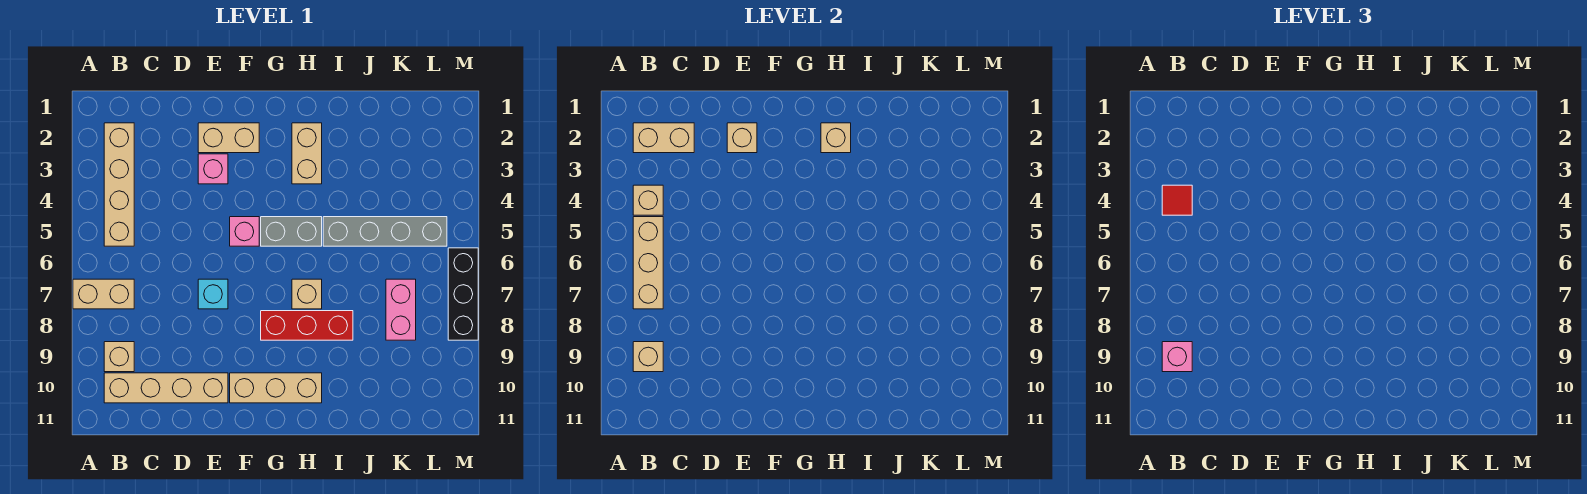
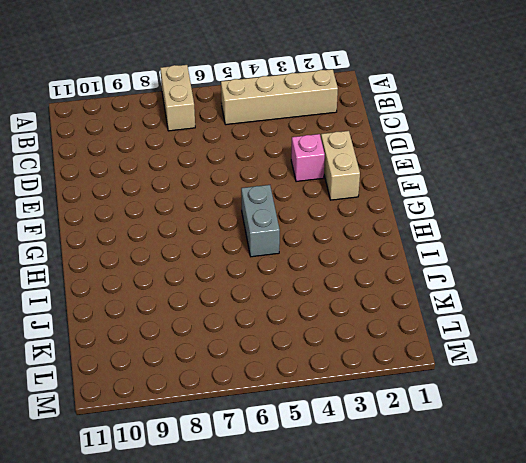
none -> tan 1x1 brick [104,342,134,372]
none -> tan 1x4 brick [104,373,228,403]
none -> cyan 1x1 brick [198,279,228,309]

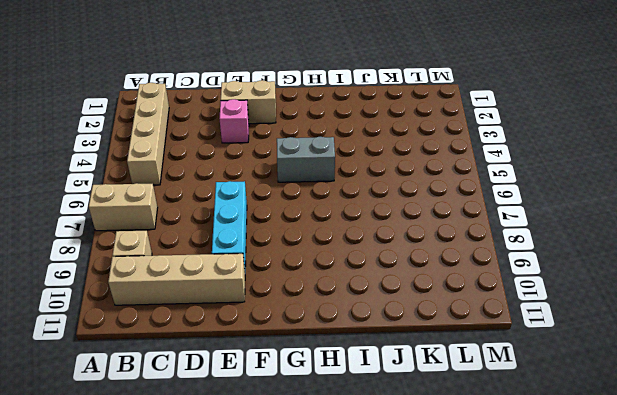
cyan 1x3 brick [212,181,247,268] -> cyan 1x1 brick [198,279,228,309]
none -> pink 1x1 brick [230,217,259,246]
none -> tan 1x3 brick [230,373,322,403]
none -> red 1x3 brick [261,311,353,340]

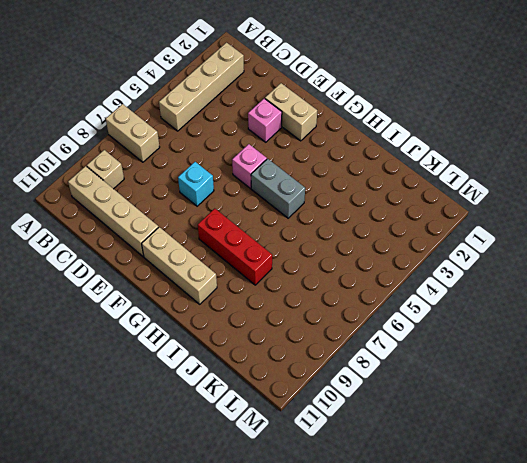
none -> tan 1x2 brick [292,123,322,184]
none -> tan 1x1 brick [292,279,322,309]
none -> grey 1x4 brick [323,217,447,246]

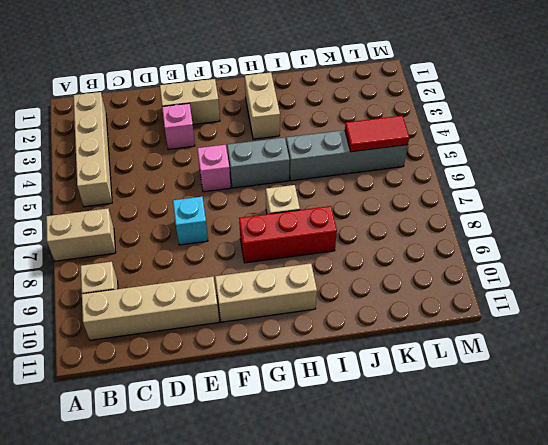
red 1x2 tile [345,116,409,152] -> none
none -> pink 1x2 brick [386,279,416,340]
none -> black 1x3 brick [448,248,478,340]
none -> tan 1x2 brick [633,123,694,153]

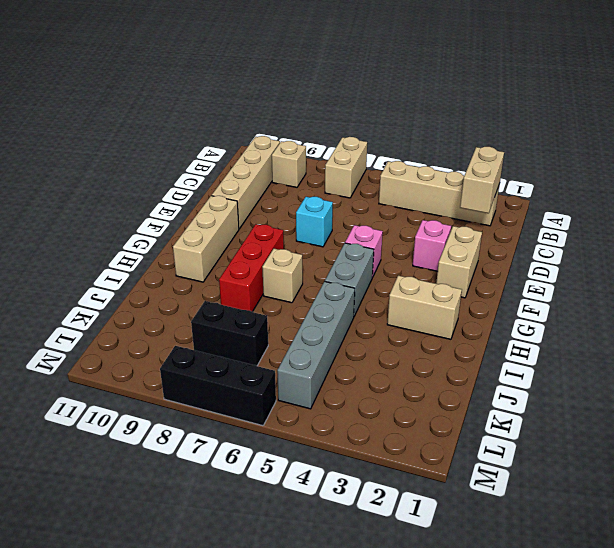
black 1x2 brick [191,301,268,366] -> pink 1x2 brick [386,279,416,340]
none -> tan 1x1 brick [633,185,663,215]
none -> tan 1x3 brick [633,217,663,309]
none -> tan 1x1 brick [633,342,663,372]

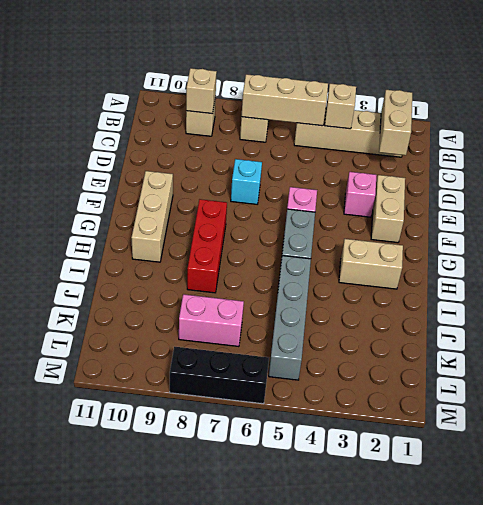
none -> tan 1x4 brick [104,373,228,403]
none -> tan 1x1 brick [292,279,322,309]
none -> tan 1x1 brick [727,123,757,153]

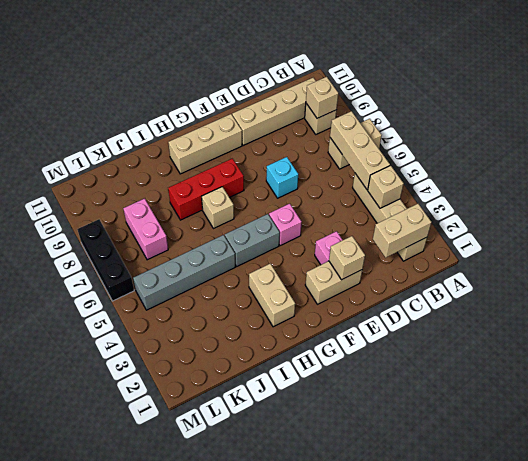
none -> tan 1x1 brick [821,123,851,153]
none -> red 1x1 tile [1162,185,1192,215]
none -> pink 1x1 brick [1162,342,1192,372]

